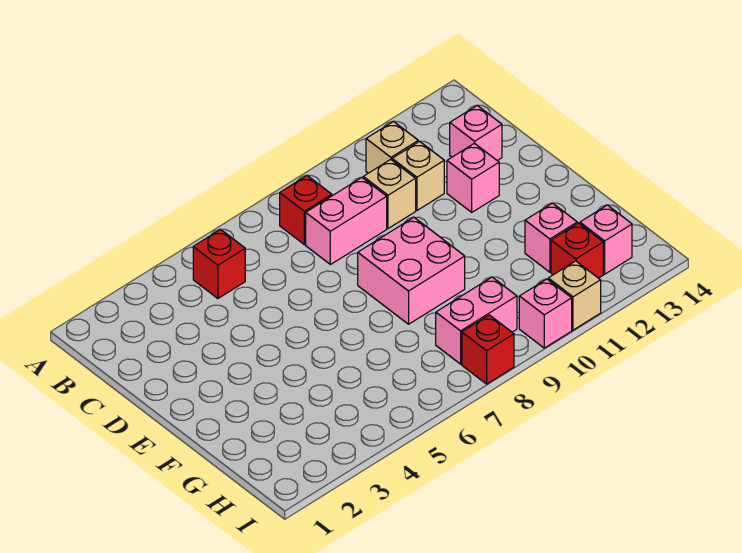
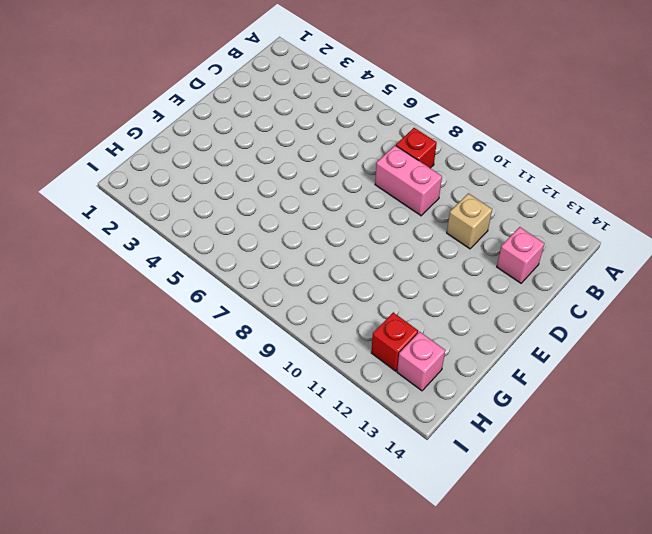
none -> red 1x1 brick [193,229,245,298]
none -> tan 1x1 brick [366,121,418,173]
none -> tan 1x1 brick [363,159,416,228]

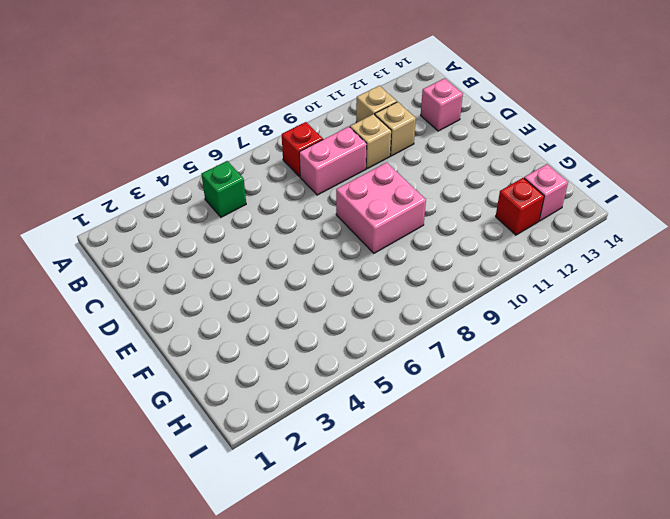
green 1x1 brick [201,161,246,217] -> red 1x1 brick [193,229,245,298]
none -> pink 1x1 brick [447,143,499,212]
none -> pink 1x1 brick [525,203,577,272]
none -> pink 1x2 brick [436,277,517,364]

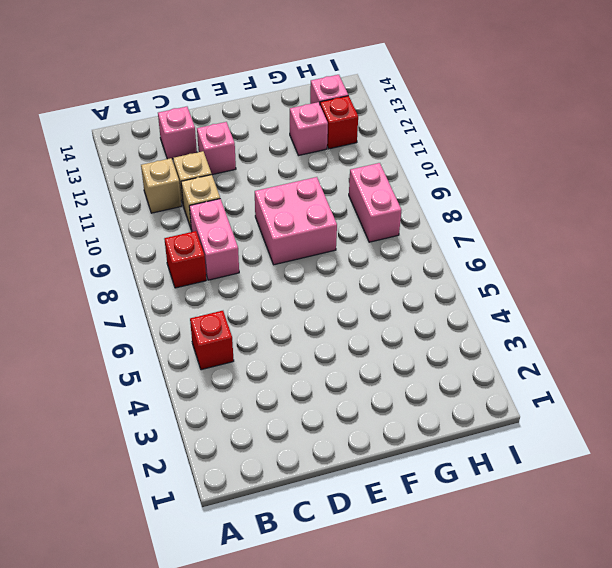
none -> red 1x1 brick [462,315,514,384]
none -> pink 1x1 brick [519,279,572,348]
none -> tan 1x1 brick [548,261,601,330]

